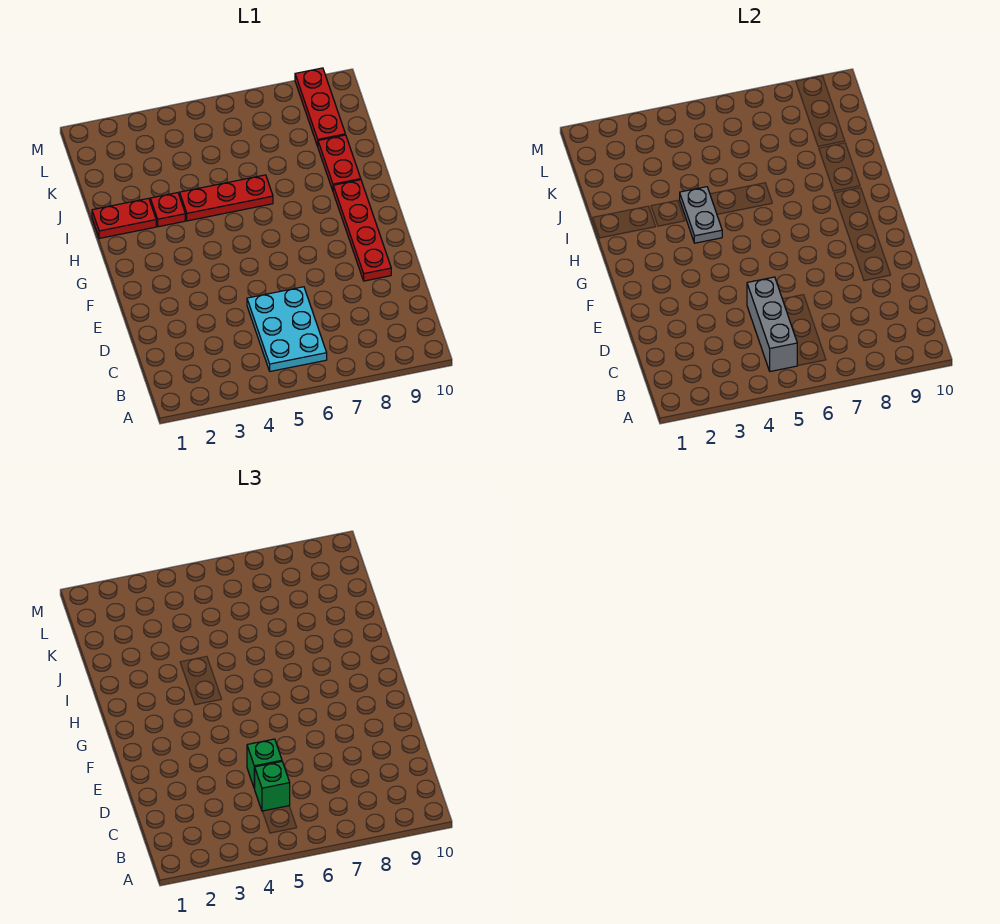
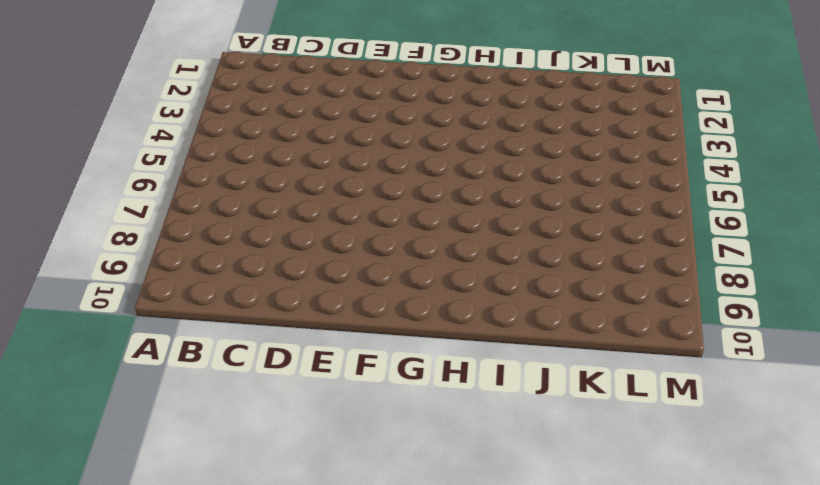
none -> cyan 2x3 plate [247,287,327,371]
none -> red 1x4 plate [333,180,391,281]

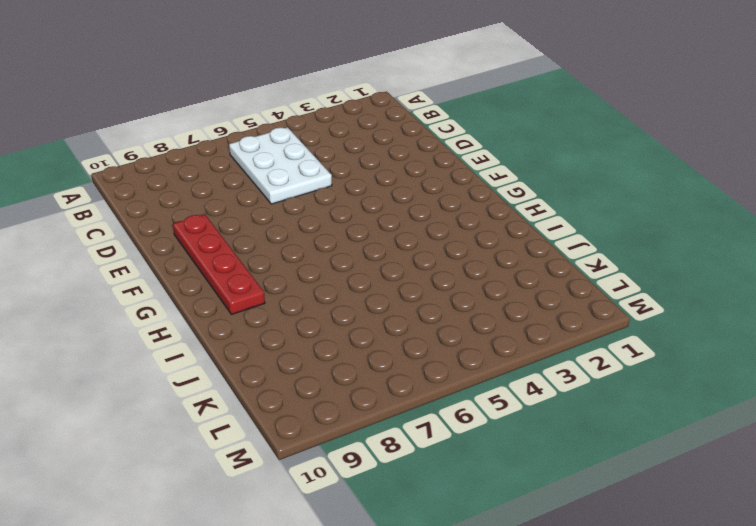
white 2x3 plate [229,127,332,204] -> cyan 2x3 plate [247,287,327,371]
none -> red 1x2 plate [92,198,156,238]
none -> red 1x1 plate [150,193,185,227]

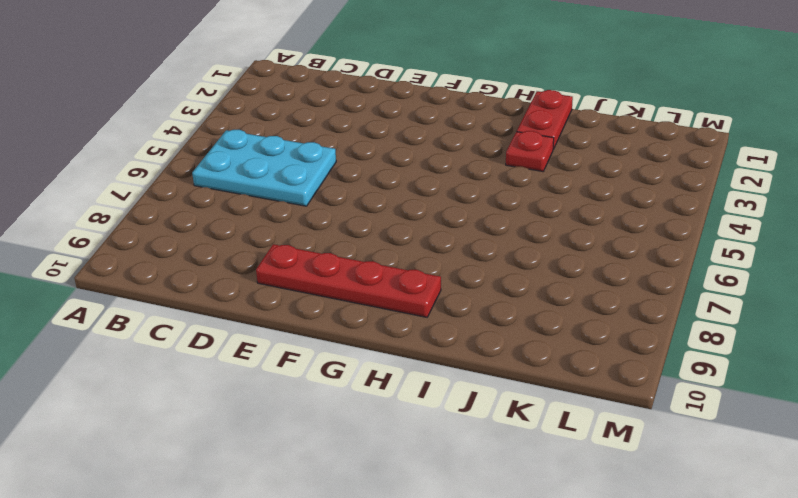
none -> red 1x3 plate [180,175,273,221]
none -> red 1x2 plate [318,135,361,190]

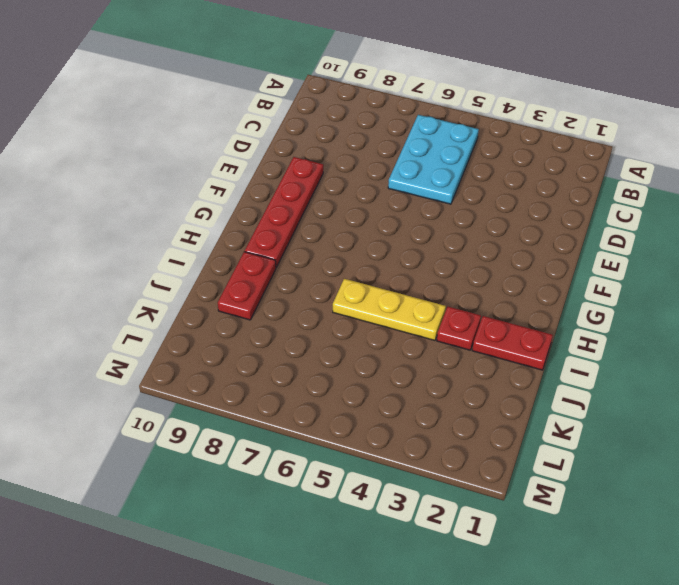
yellow 1x3 plate [333,279,446,340] -> red 1x3 plate [180,175,273,221]
none -> red 1x3 plate [295,68,345,146]
none -> grey 1x3 brick [747,277,797,371]

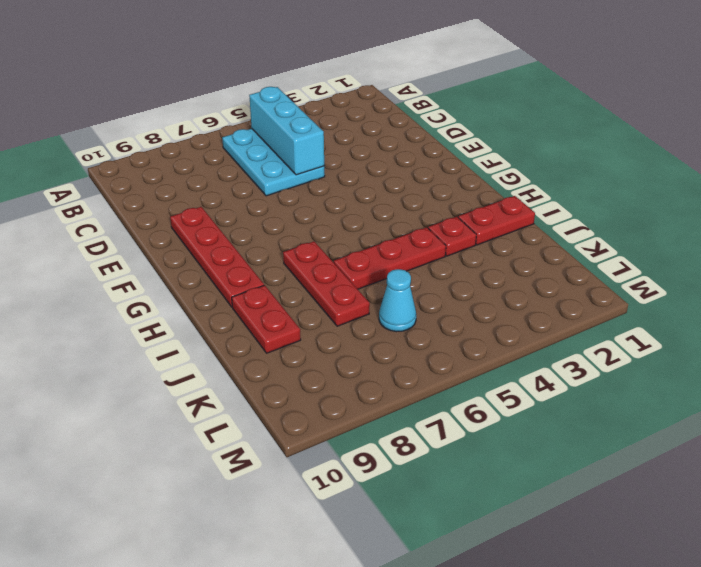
cyan 1x3 brick [249,87,324,175] -> grey 1x3 brick [747,277,797,371]
red 1x3 plate [283,241,370,326] -> red 1x3 plate moved to [295,68,345,146]
cyan 1x1 cone [379,269,416,332] -> none
none -> grey 1x2 plate [680,187,722,243]
none -> green 1x1 brick [255,762,290,811]

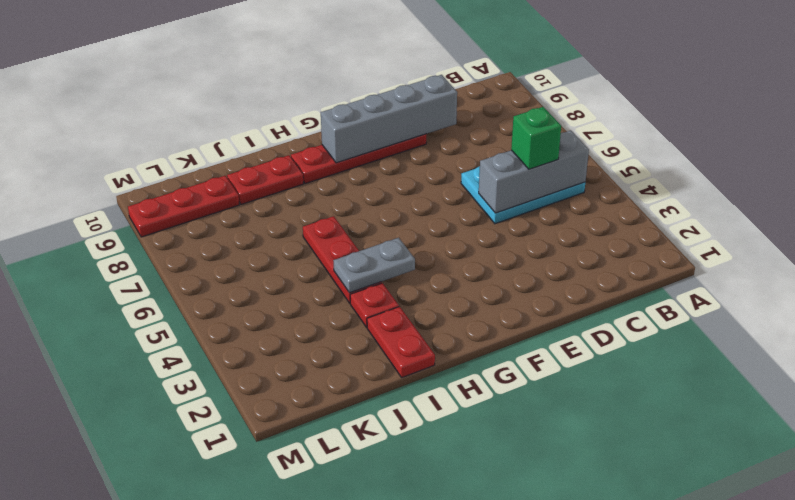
grey 1x4 brick [321,75,457,163] -> none
none -> green 1x1 brick [247,739,282,789]

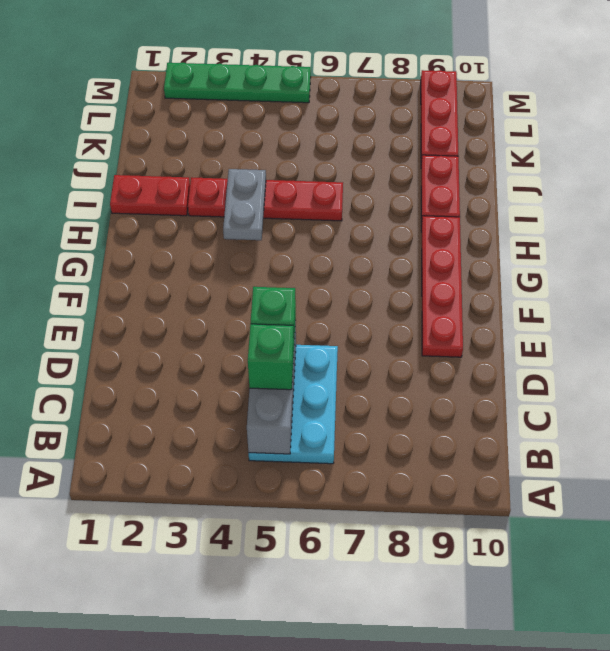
green 1x4 plate [164,63,311,103] -> none

